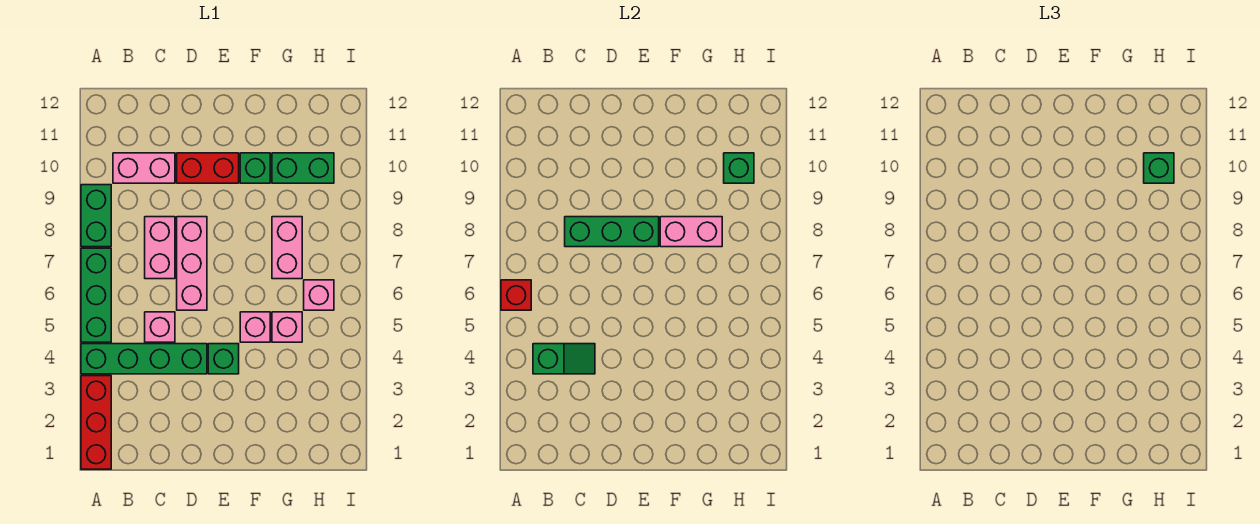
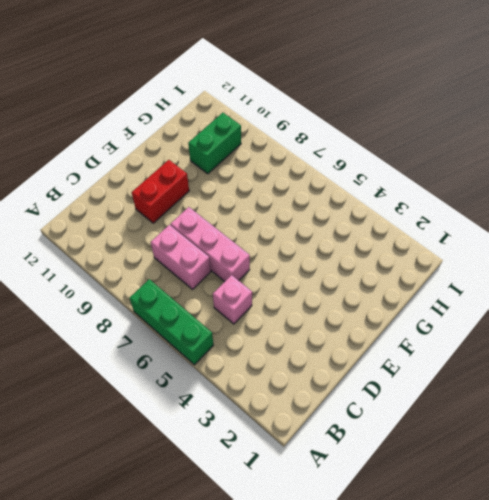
none -> red 1x3 brick [81,376,111,469]
none -> green 1x4 brick [81,344,207,374]
none -> green 1x2 brick [81,185,111,247]

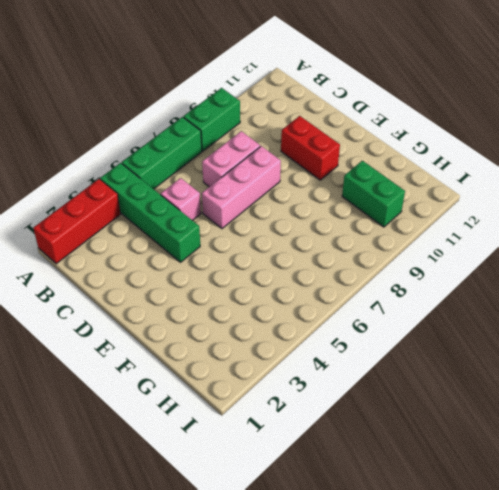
none -> pink 1x2 brick [113,153,175,183]
none -> green 1x1 brick [208,344,239,374]
none -> pink 1x1 brick [240,312,270,342]

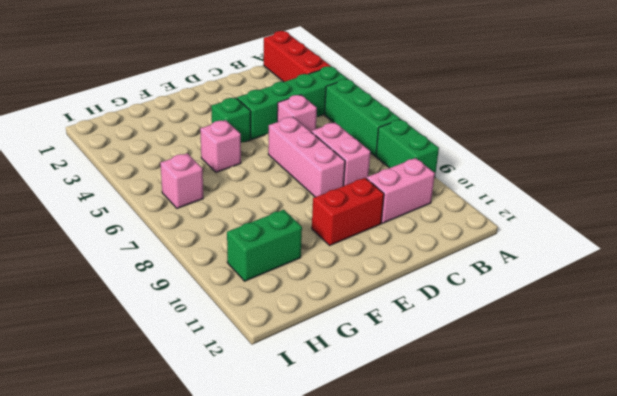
none -> green 1x1 brick [240,153,270,183]
none -> pink 1x1 brick [272,312,302,342]
none -> pink 1x2 brick [272,217,302,279]

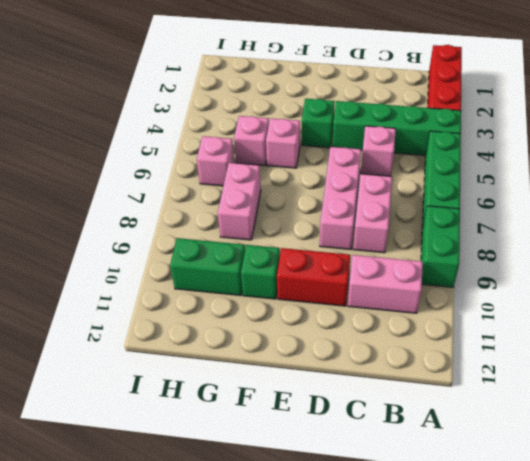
none -> red 1x1 brick [501,280,531,310]
none -> green 1x2 slope [533,344,595,374]
none -> green 1x3 brick [565,217,659,247]

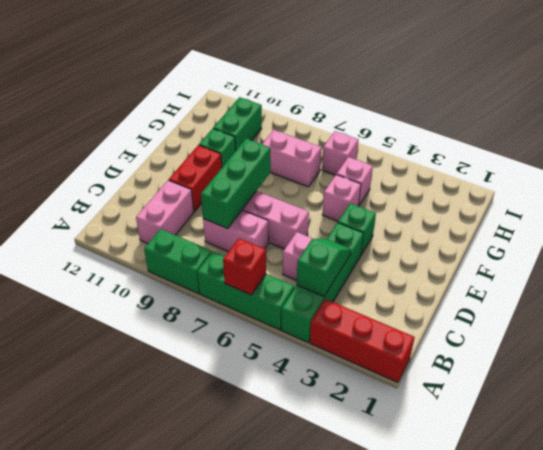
none -> pink 1x2 brick [660,217,722,247]
none -> green 1x1 brick [724,153,754,183]
none -> green 1x1 brick [1144,153,1174,183]

